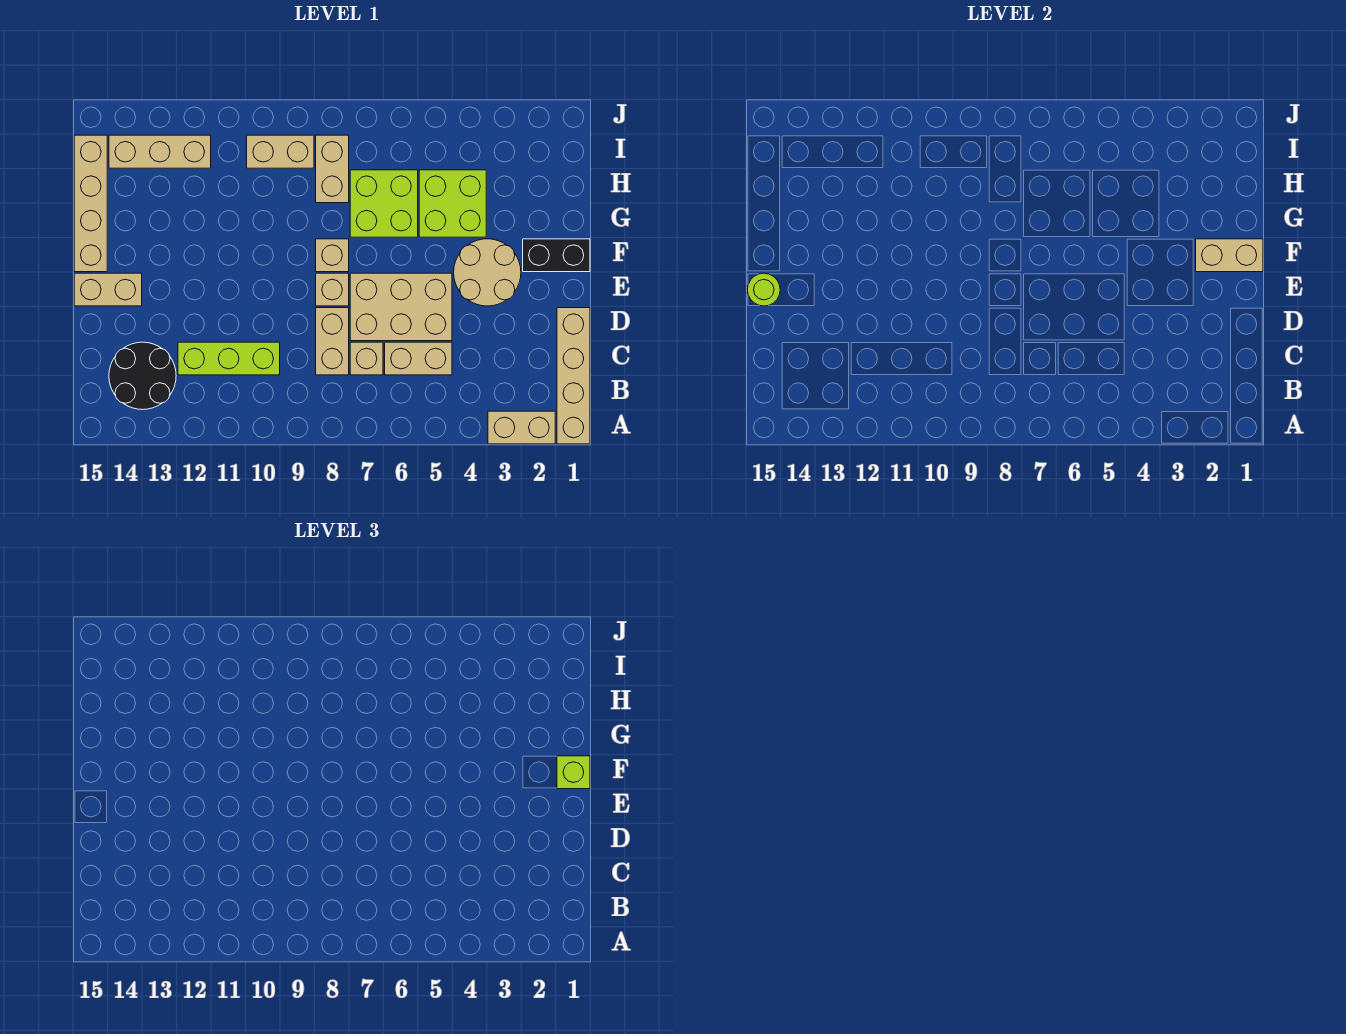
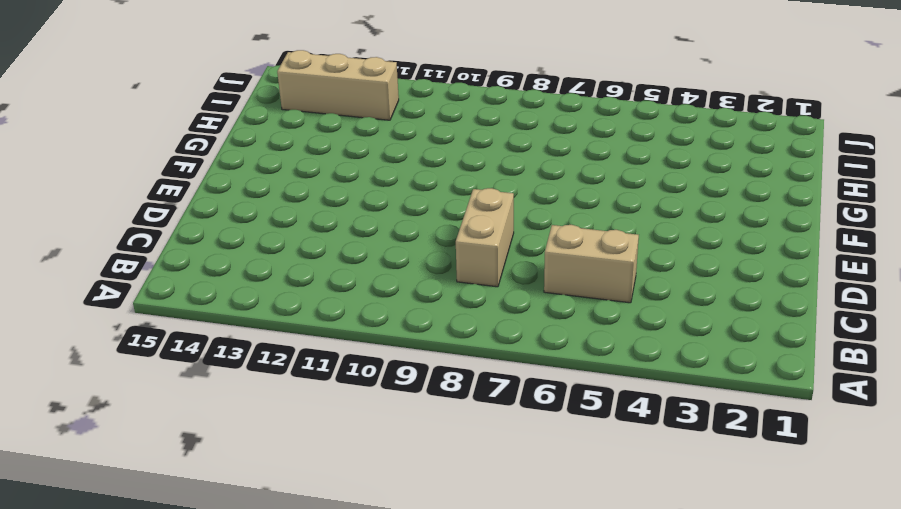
none -> tan 1x4 brick [557,308,590,444]
none -> tan 1x2 brick [488,411,555,444]
none -> black 2x2 round brick [109,342,176,410]

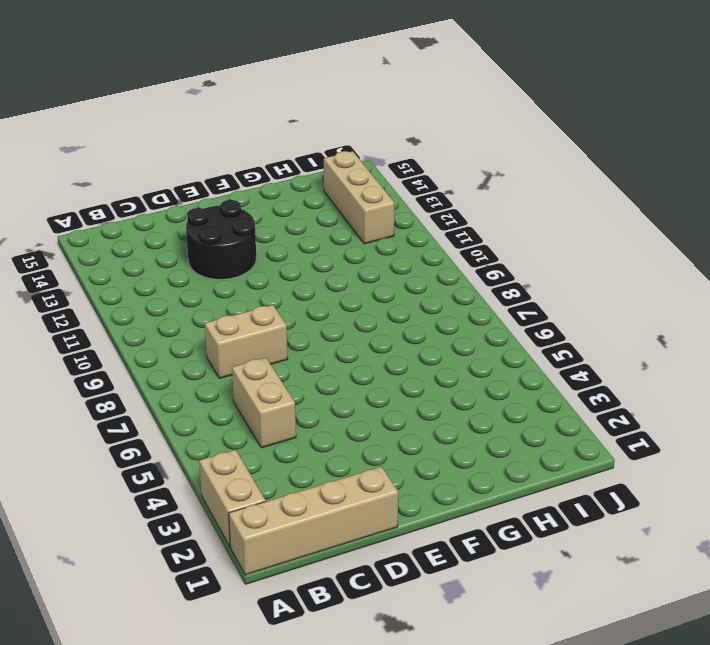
black 2x2 round brick [186,200,256,279] -> black 2x2 round brick moved to [109,342,176,410]
none -> tan 1x1 brick [350,342,383,375]
none -> lime 1x3 brick [178,342,280,375]
none -> tan 2x3 brick [350,273,452,341]

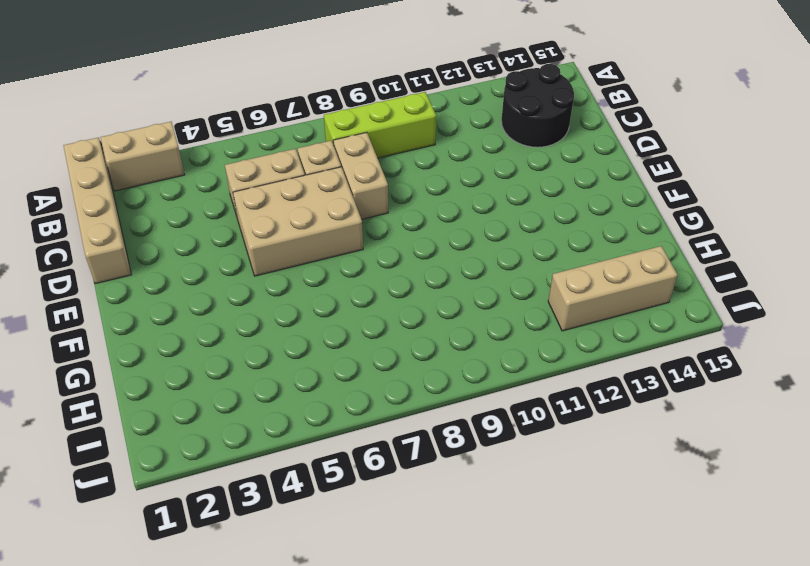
lime 1x3 brick [324,92,436,158] -> lime 1x3 brick moved to [178,342,280,375]
none -> tan 2x2 round brick [454,239,521,306]
none -> tan 1x1 brick [316,273,349,306]
none -> tan 1x2 brick [74,273,142,306]

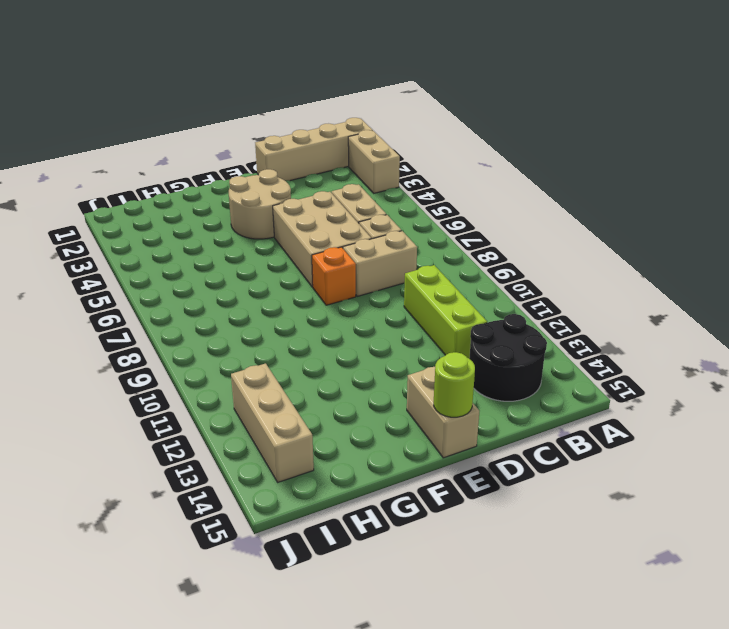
orange 1x1 brick [312,247,356,305] -> tan 1x1 brick [316,273,349,306]
none -> black 1x2 brick [523,239,590,272]
none -> tan 1x1 brick [316,239,349,272]
none -> tan 1x4 brick [74,135,107,272]

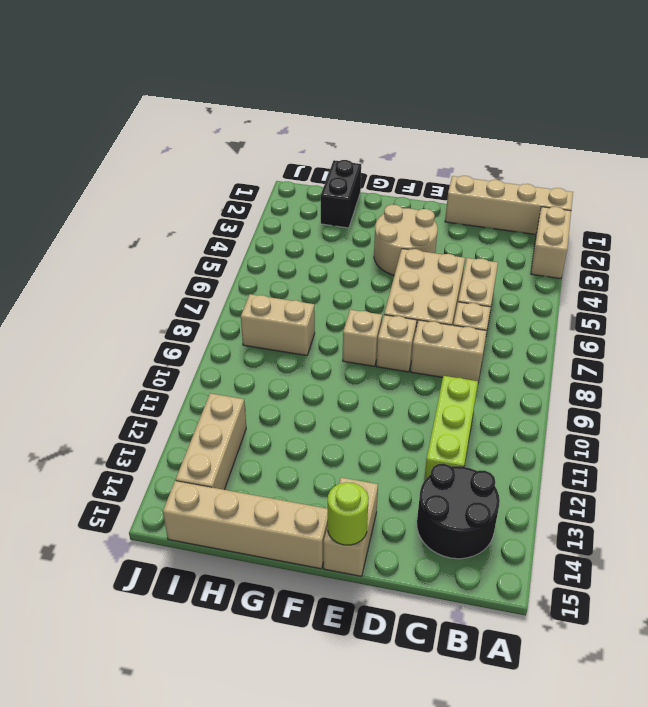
black 1x2 brick [321,160,361,228] -> black 1x2 brick moved to [523,239,590,272]
none -> lime 2x2 brick [419,170,486,237]
none -> lime 2x2 brick [350,170,418,237]
none -> tan 1x2 brick [247,135,314,168]

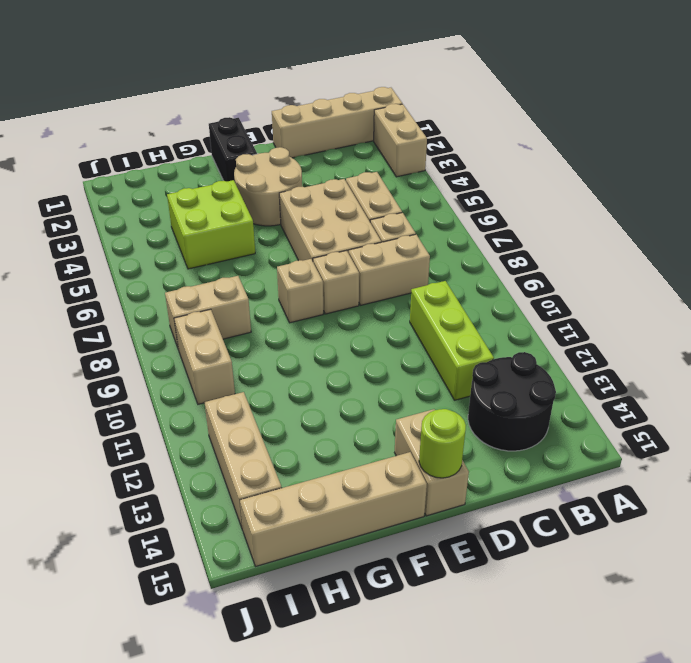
none -> lime 2x2 brick [350,170,418,237]
none -> tan 1x2 brick [1196,239,1263,272]
none -> lime 1x1 brick [557,756,590,789]

